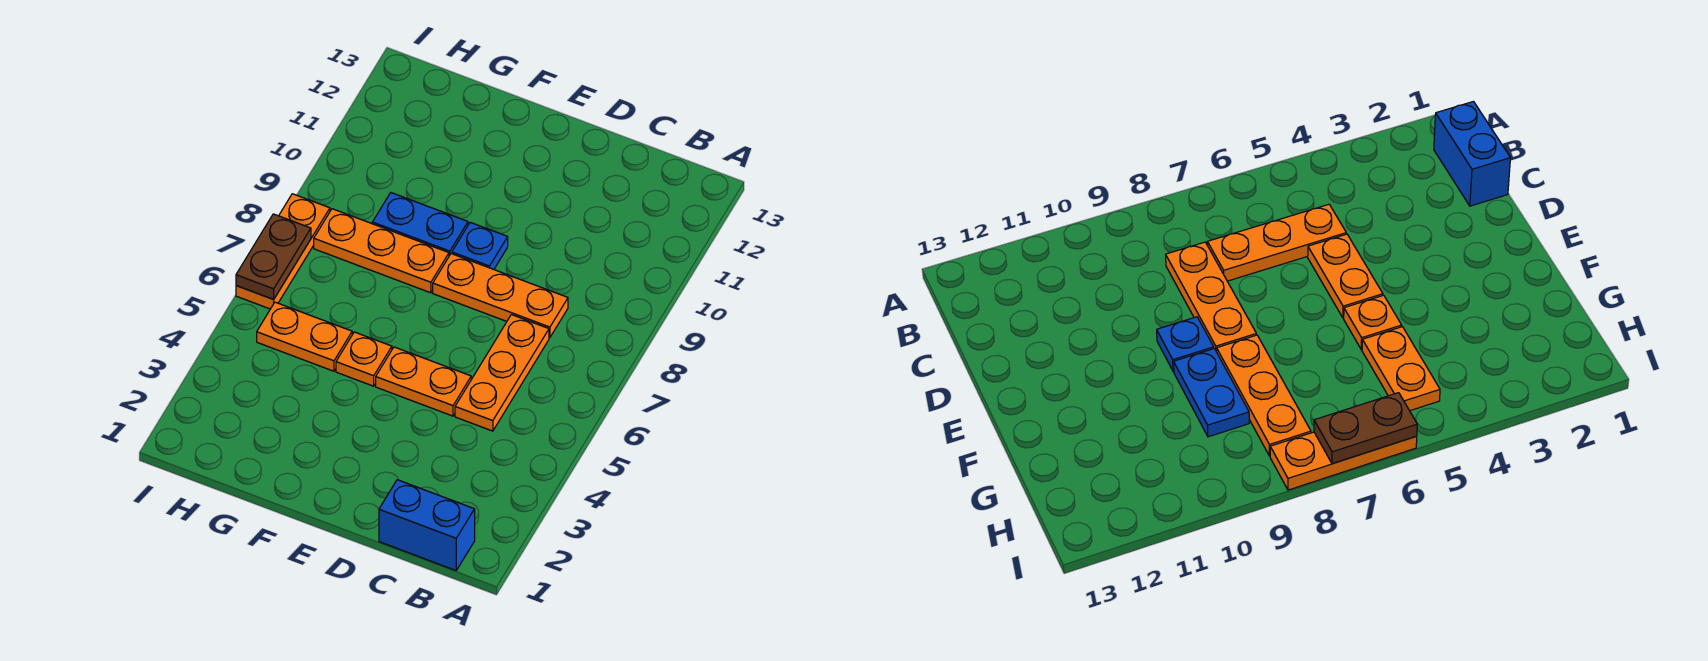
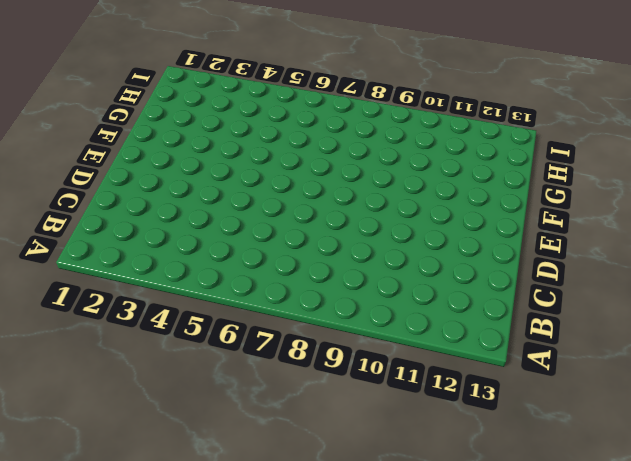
none -> blue 1x2 brick [379,480,475,570]
none -> orange 1x3 plate [455,315,549,431]

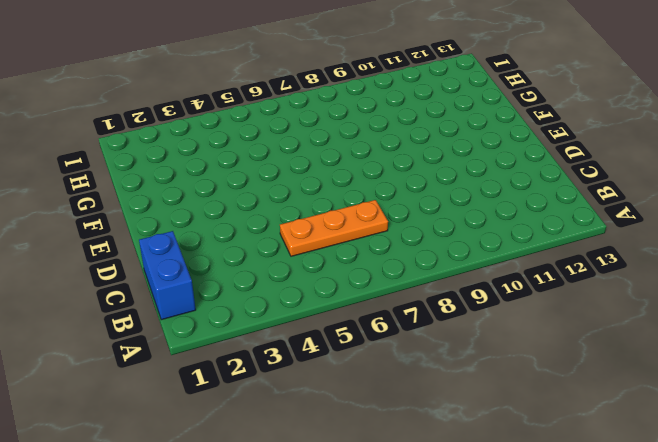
none -> orange 1x3 plate [433,254,568,338]
none -> orange 1x2 plate [376,347,471,416]

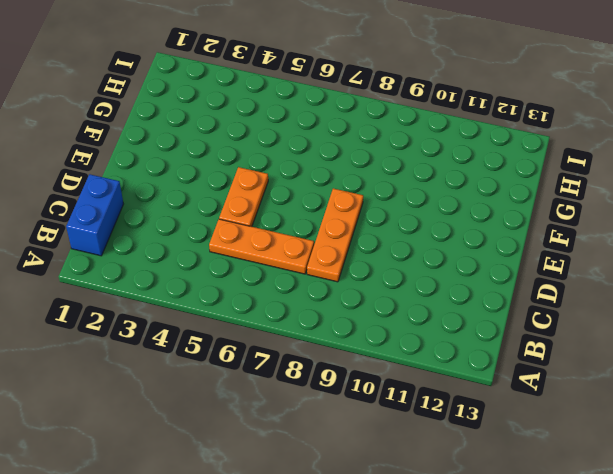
none -> blue 1x1 plate [452,222,508,269]
none -> orange 1x1 plate [336,332,392,386]

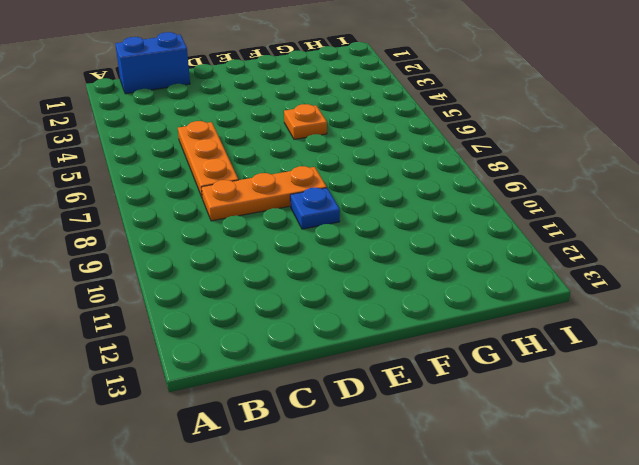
none -> orange 1x2 plate [376,347,471,416]
none -> orange 1x3 plate [314,209,449,293]

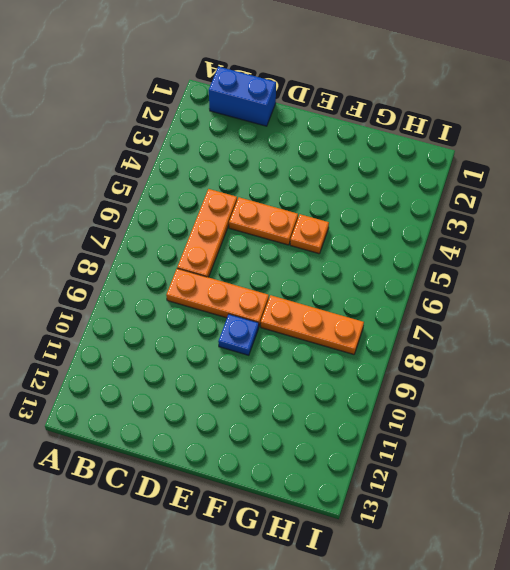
none -> blue 1x2 plate [372,193,468,256]
none -> orange 1x2 plate [257,302,352,371]

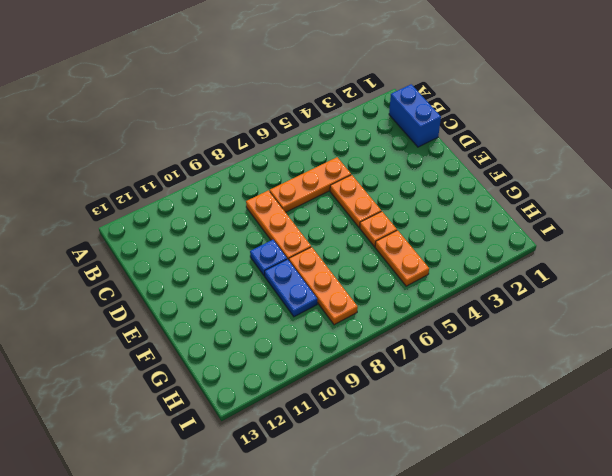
none -> orange 1x3 plate [236,194,330,309]
none -> brown 1x2 plate [236,214,311,299]

